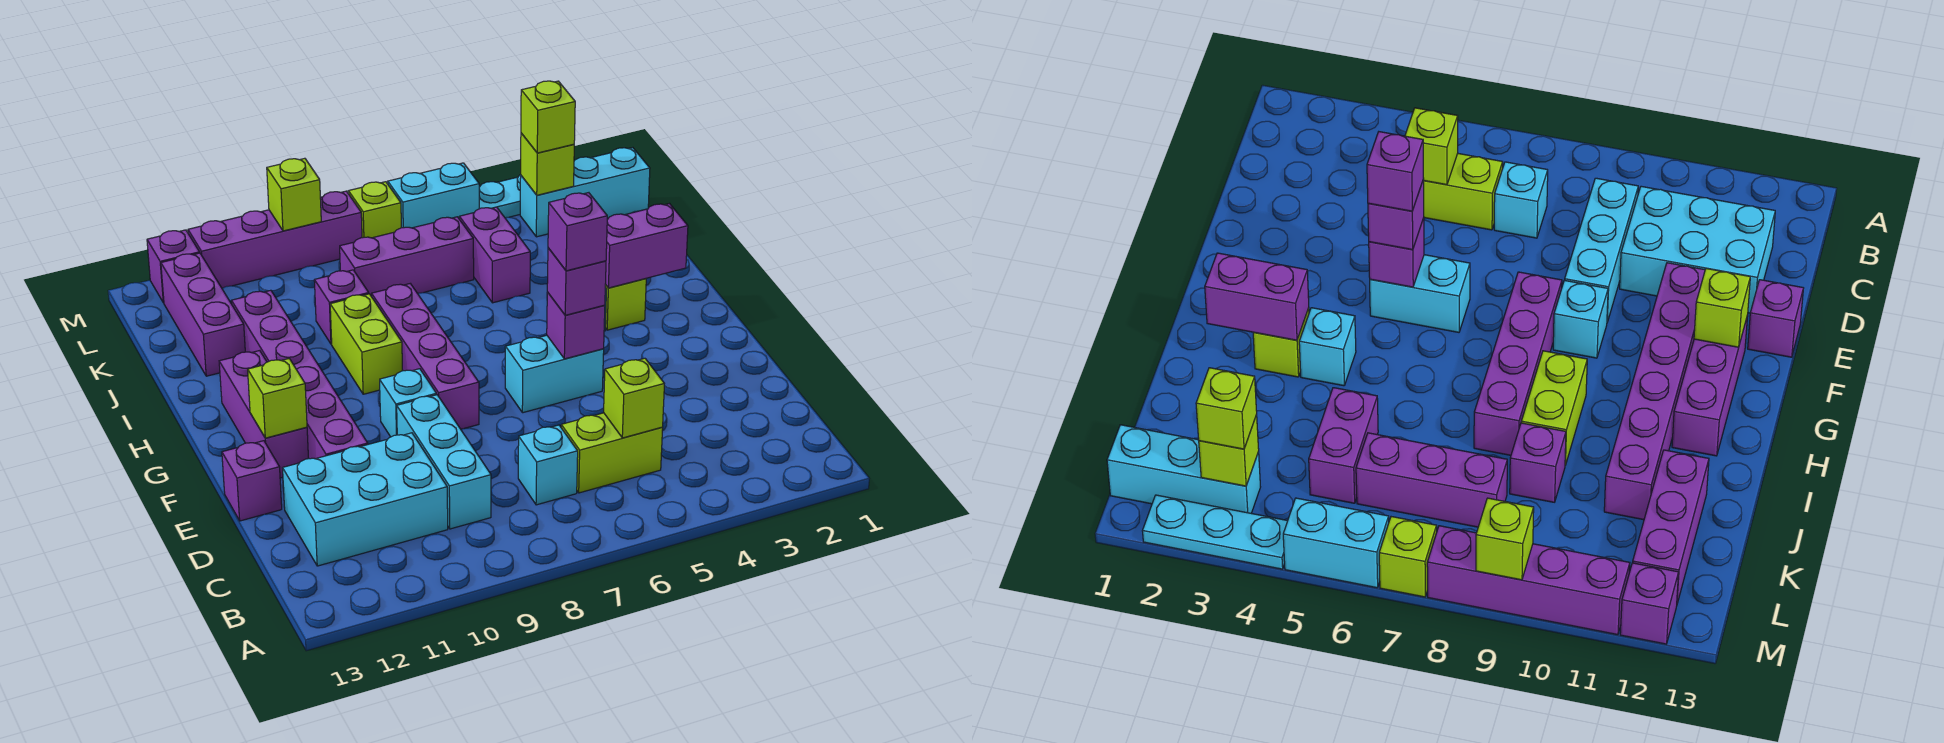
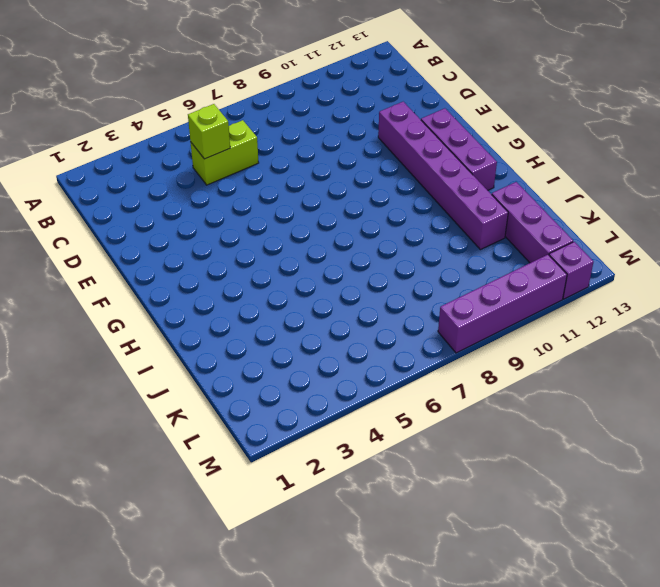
none -> cyan 1x1 brick [518,425,578,505]
none -> cyan 1x3 brick [397,395,491,529]
none -> cyan 2x3 brick [283,433,448,566]
none -> purple 1x1 brick [222,441,282,521]

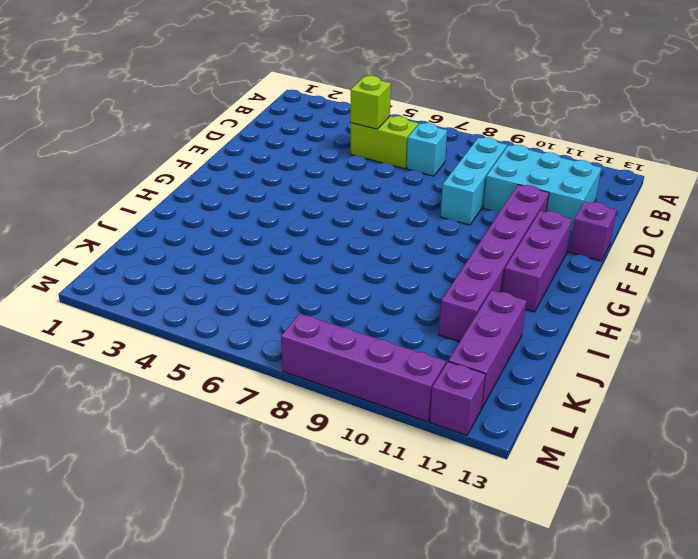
none -> cyan 1x2 brick [505,335,604,413]
none -> purple 1x4 brick [372,284,479,429]
none -> cyan 1x1 brick [380,369,437,437]
none -> lime 1x1 brick [605,279,646,330]

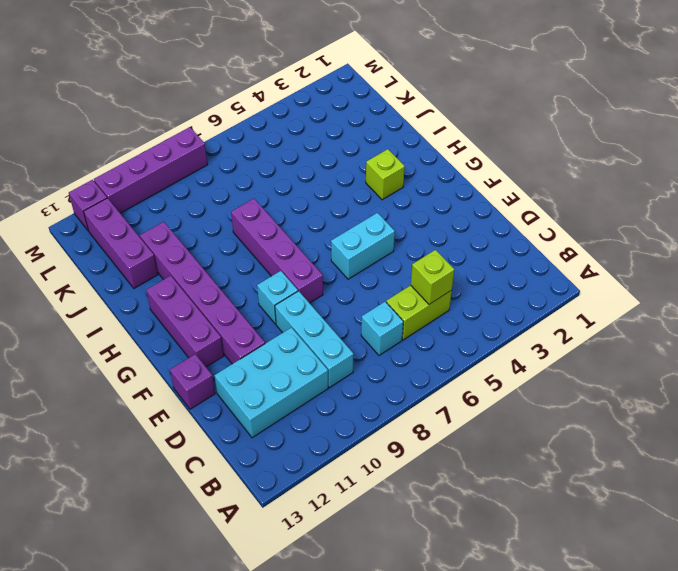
none -> cyan 1x1 brick [1299,308,1356,386]
none -> lime 1x2 brick [330,294,403,394]
none -> purple 1x2 brick [459,207,530,303]
none -> purple 1x1 brick [314,270,369,344]

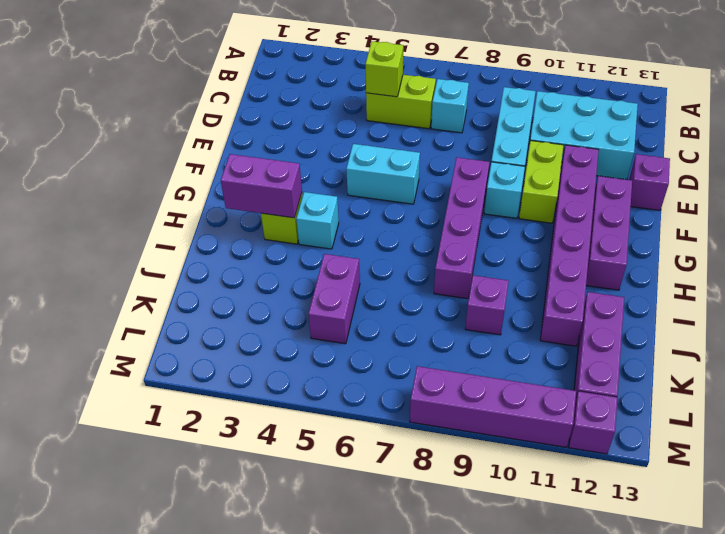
lime 1x2 brick [519,141,563,223] -> lime 1x2 brick moved to [330,294,403,394]
none -> purple 1x3 brick [340,217,474,297]
none -> cyan 1x3 brick [520,148,650,237]
none -> cyan 1x3 plate [479,175,521,218]
none -> cyan 1x2 brick [388,163,479,228]

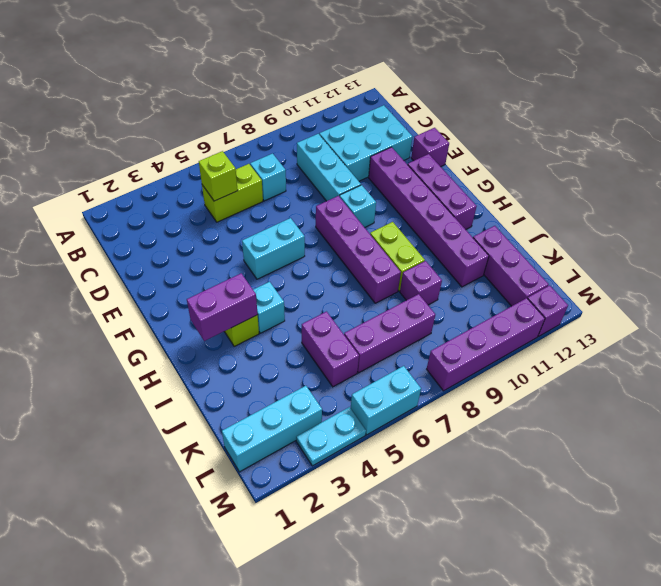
cyan 1x2 plate [296,407,366,466] -> cyan 1x3 plate [479,175,521,218]
none -> lime 1x1 brick [349,182,401,238]
none -> purple 1x1 brick [547,292,605,359]
none -> lime 1x1 brick [248,359,307,438]
none -> lime 1x1 brick [521,133,574,195]

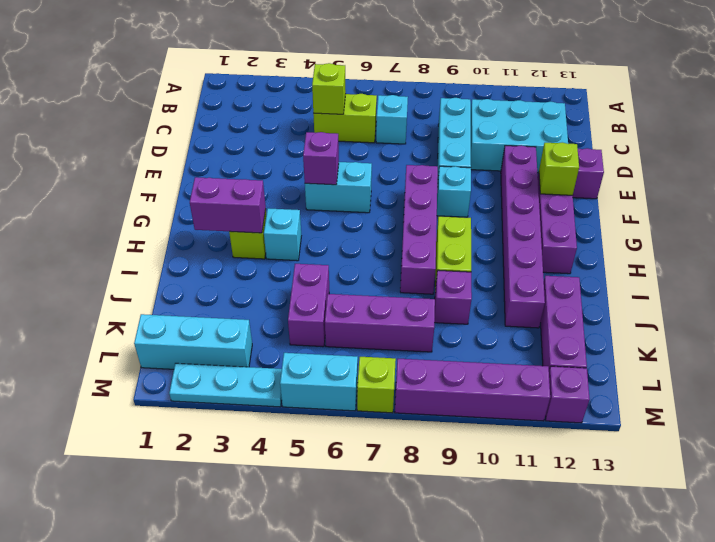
none -> lime 1x1 brick [521,133,574,195]
none -> lime 1x1 brick [267,158,321,231]
none -> purple 1x1 brick [547,248,606,315]
none -> lime 1x1 brick [521,81,575,153]

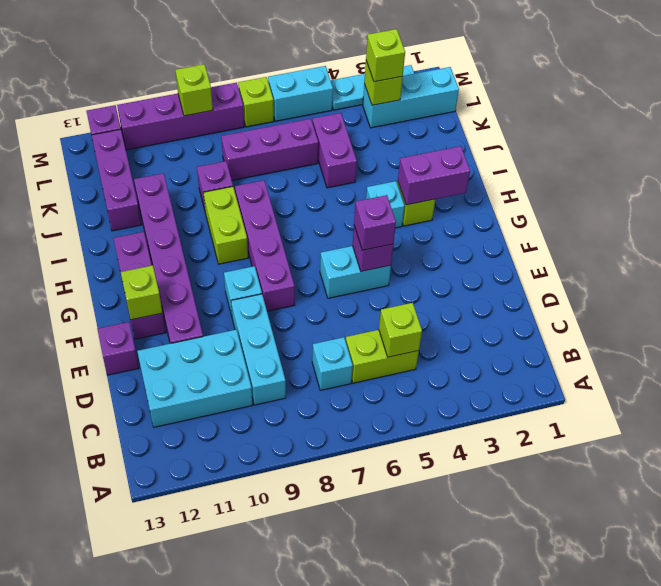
none -> purple 1x1 brick [548,193,607,271]

